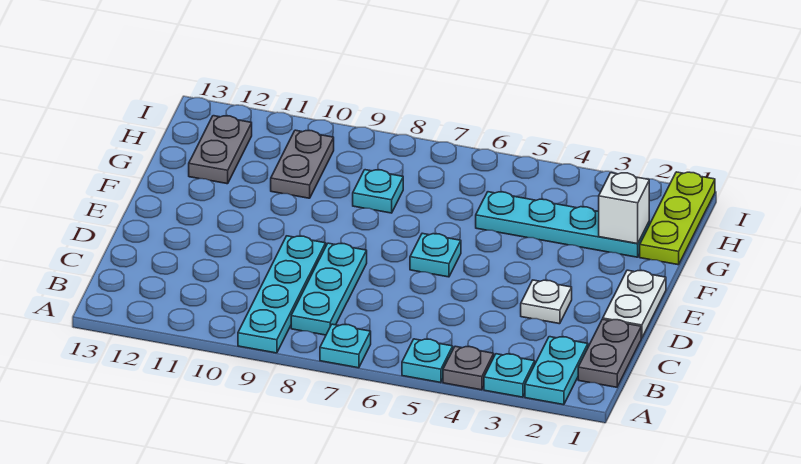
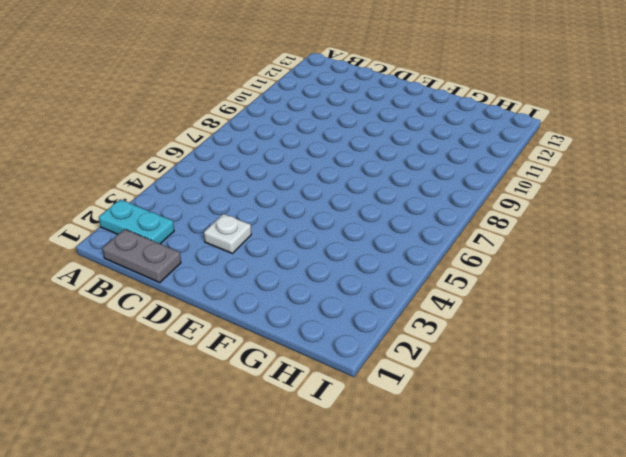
none -> cyan 1x1 plate [484,354,535,397]
none -> grey 1x1 plate [443,346,494,390]
none -> cyan 1x1 plate [402,339,453,383]

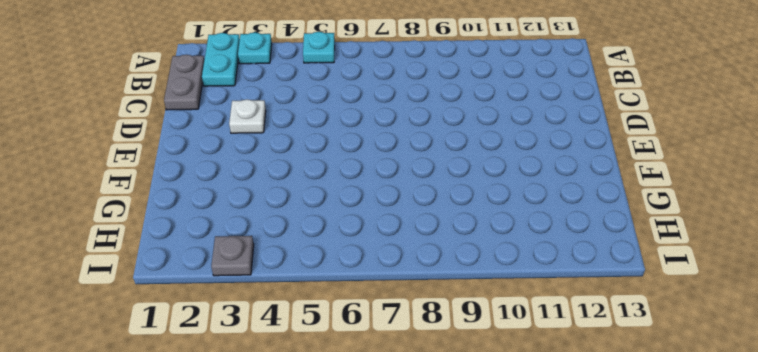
grey 1x1 plate [211,236,254,276] -> grey 1x1 plate moved to [443,346,494,390]
none -> cyan 1x1 plate [320,324,371,368]
none -> cyan 1x4 plate [238,236,326,353]
none -> cyan 1x3 plate [291,243,367,335]

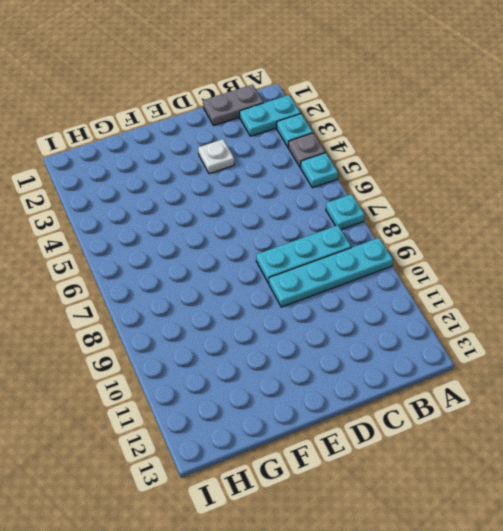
none -> white 1x2 plate [603,270,666,338]
none -> cyan 1x1 plate [410,233,461,277]
none -> lime 1x3 plate [640,172,715,265]

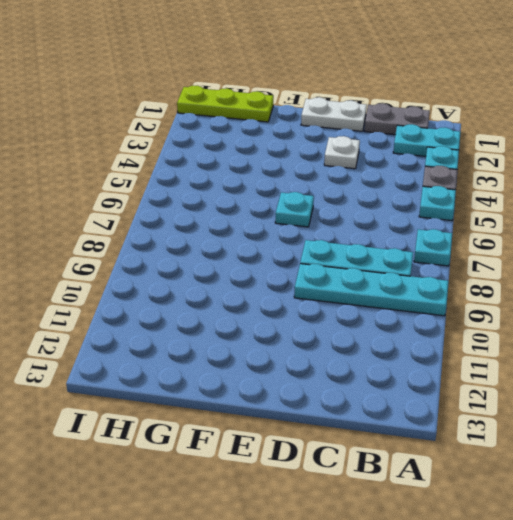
none -> cyan 1x4 plate [476,192,649,257]
none -> cyan 1x1 plate [353,170,403,213]
none -> grey 1x2 plate [271,130,334,198]

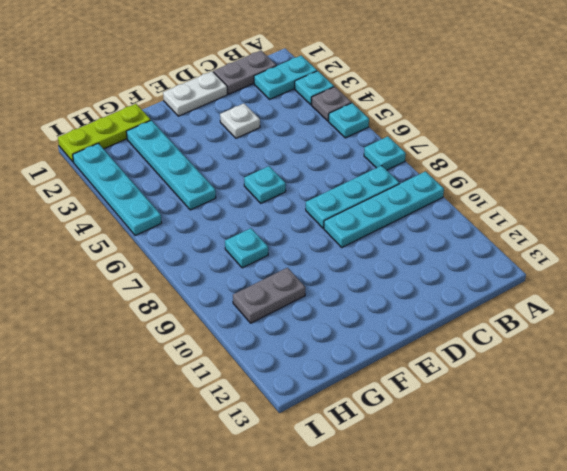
cyan 1x4 plate [73,143,162,236] -> none
none -> grey 1x2 plate [189,116,252,184]
none -> white 1x1 brick [599,173,649,244]

